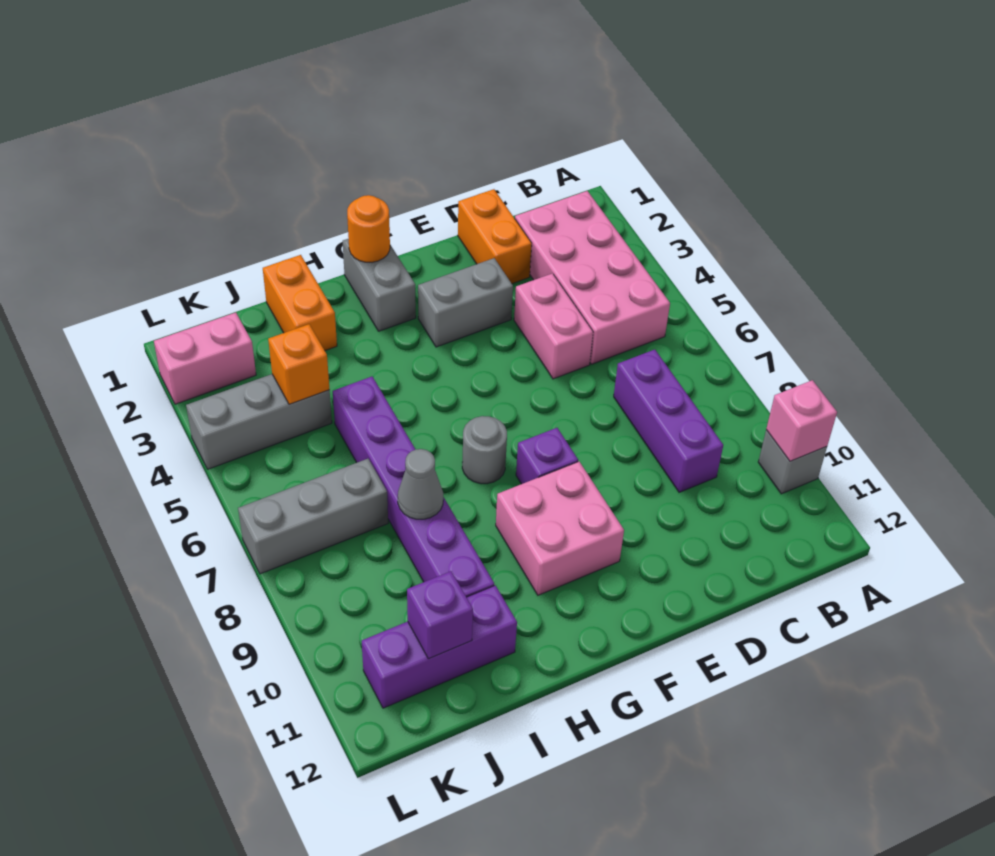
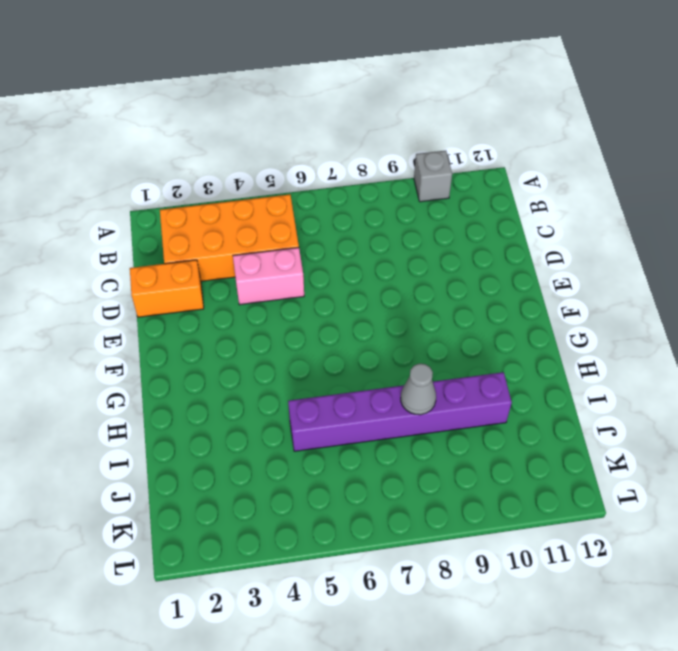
orange 2x4 brick [160,194,299,281] -> pink 2x4 brick [515,191,670,364]
none -> purple 1x3 brick [614,350,723,492]
none -> grey 1x2 brick [418,258,513,347]
none -> purple 1x1 brick [516,428,578,484]

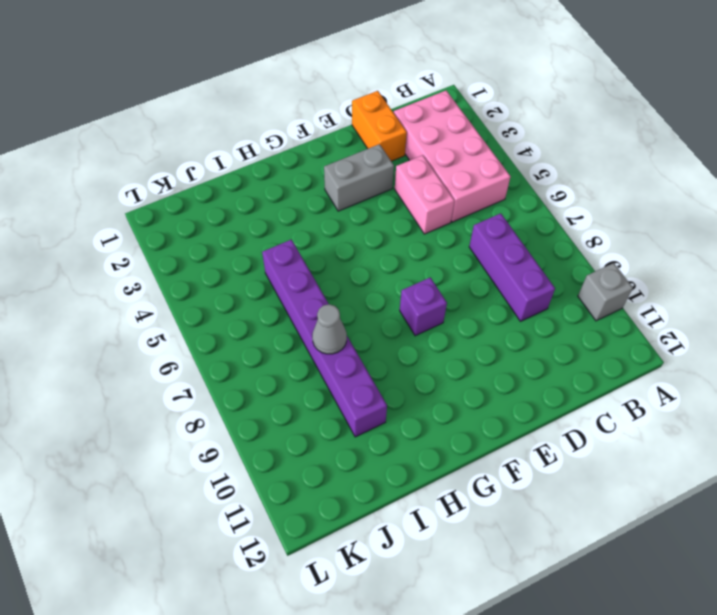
none -> pink 2x2 brick [496,462,624,595]
none -> grey 1x2 brick [343,239,416,331]
none -> grey 1x1 round brick [462,416,507,484]

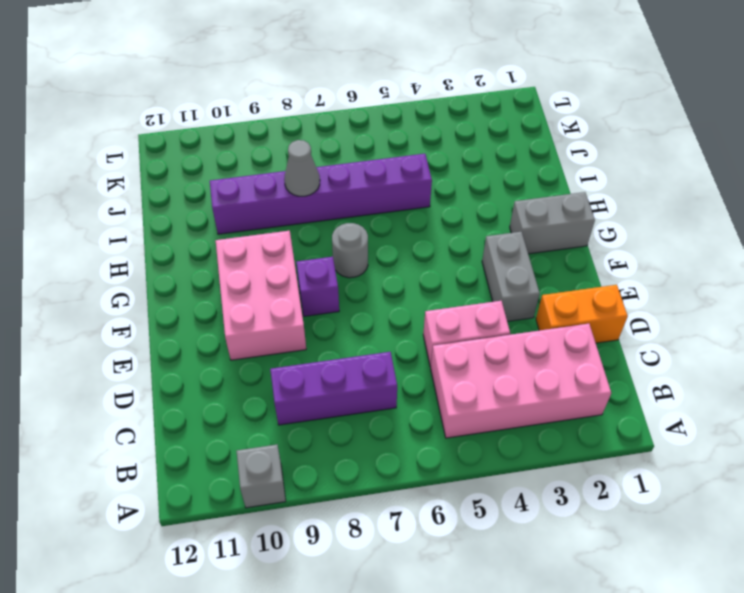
pink 2x3 brick [216,231,306,360] -> pink 2x2 brick [496,462,624,595]
none -> orange 1x2 brick [263,255,337,351]
none -> purple 1x3 brick [362,585,517,708]
none -> grey 1x3 brick [186,374,332,469]

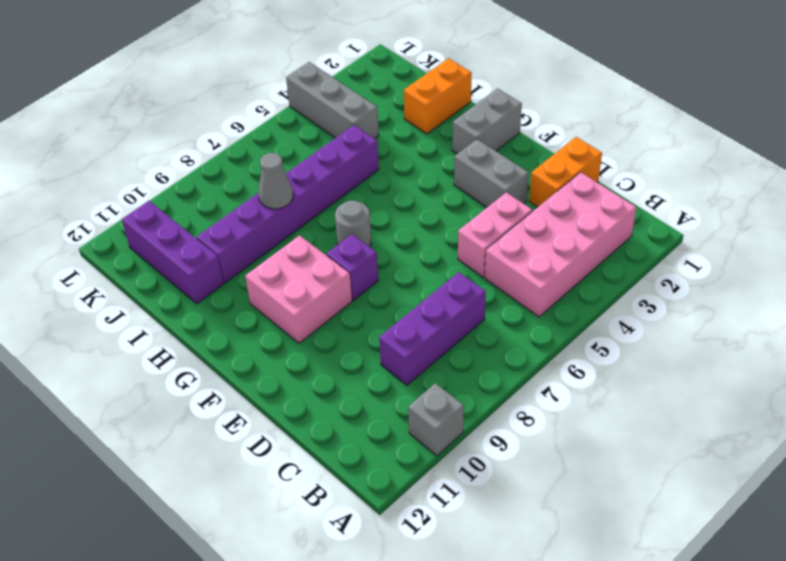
none -> grey 1x3 brick [238,459,388,574]
none -> pink 1x2 brick [154,312,256,404]
none -> pink 1x1 brick [766,380,837,461]

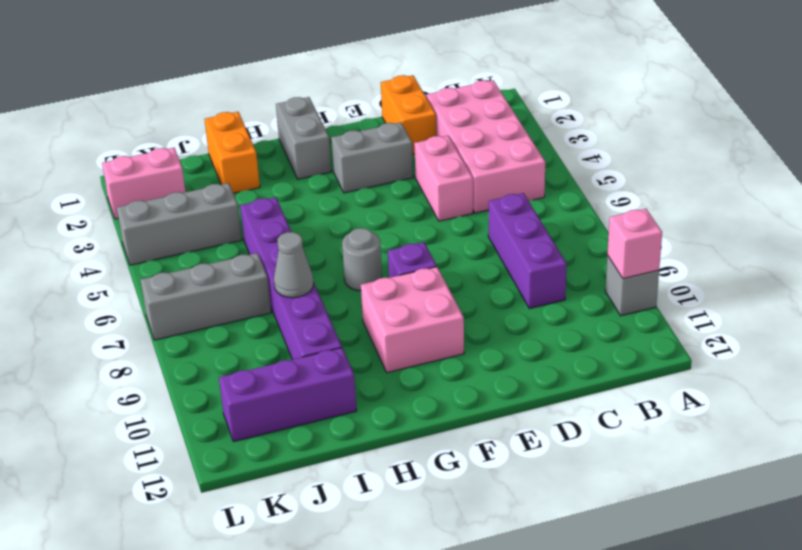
none -> orange 1x1 round brick [347,195,390,262]
none -> orange 1x1 brick [268,324,330,404]
none -> purple 1x1 brick [407,571,473,659]

